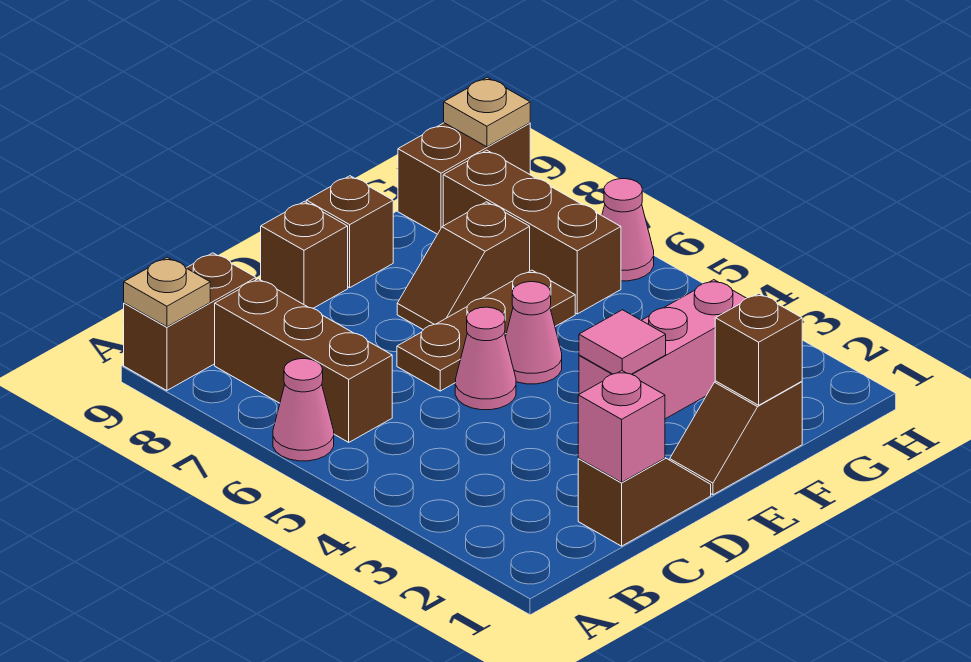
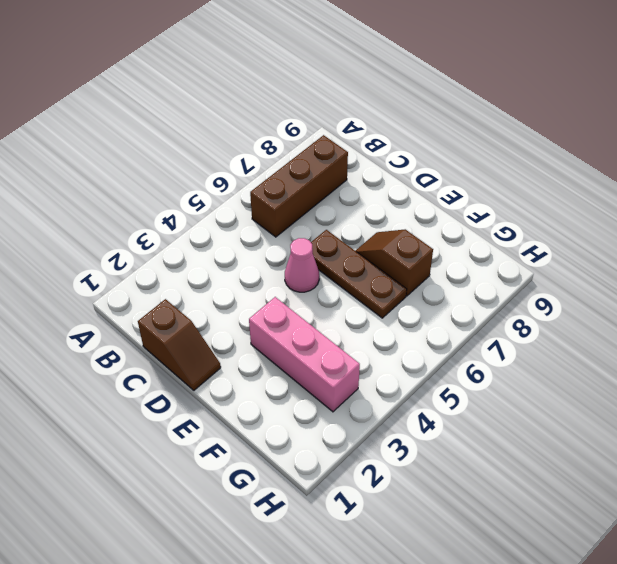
none -> pink 1x1 cone [273,359,334,461]
none -> brown 1x2 brick [124,253,256,391]
none -> brown 1x1 brick [261,201,348,308]

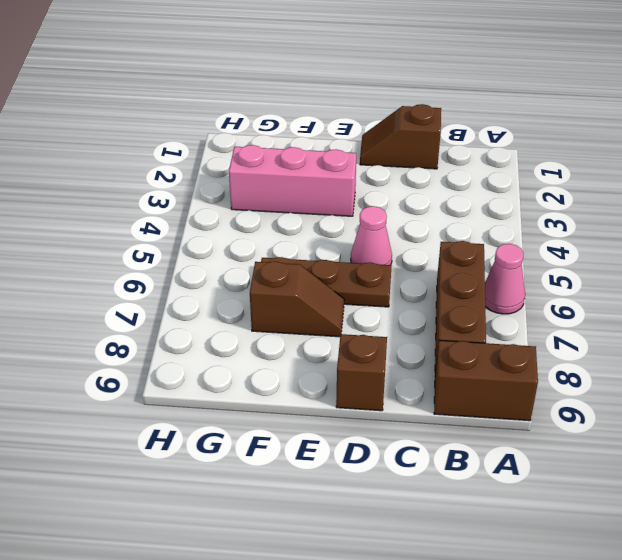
none -> brown 1x2 slope [670,381,802,495]
none -> pink 1x1 cone [505,282,562,384]
none -> brown 1x1 brick [306,176,393,288]

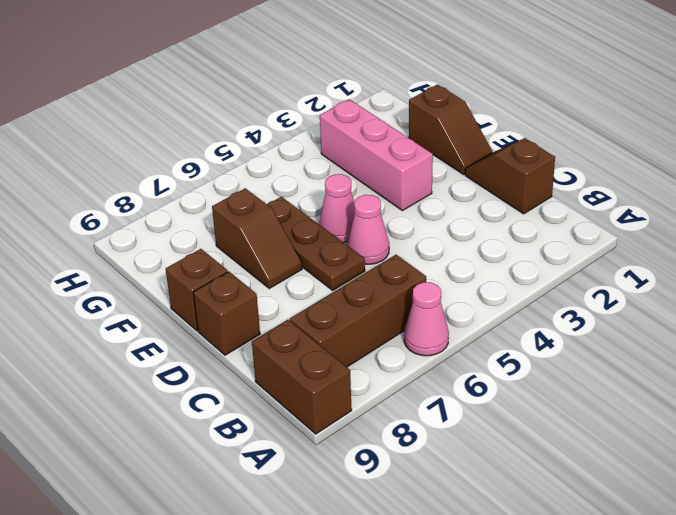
none -> brown 1x3 brick [443,150,621,314]
none -> brown 1x2 brick [398,123,530,234]
none -> pink 1x1 cone [602,179,654,281]

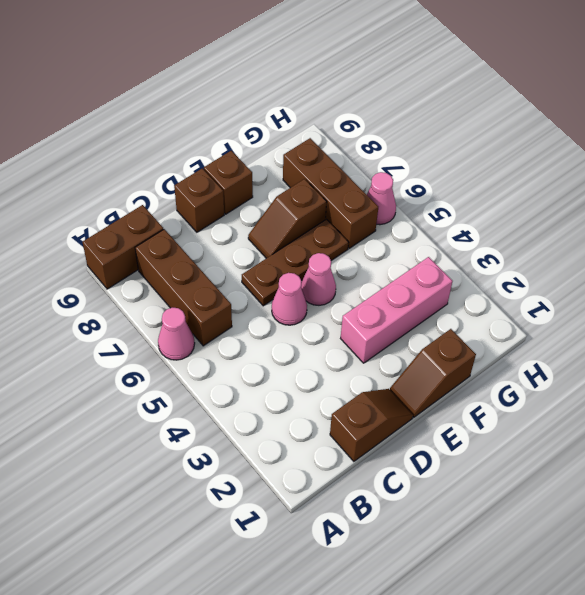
none -> brown 1x2 brick [398,123,530,234]
none -> tan 1x1 plate [124,257,210,327]
none -> pink 1x1 brick [578,371,665,482]

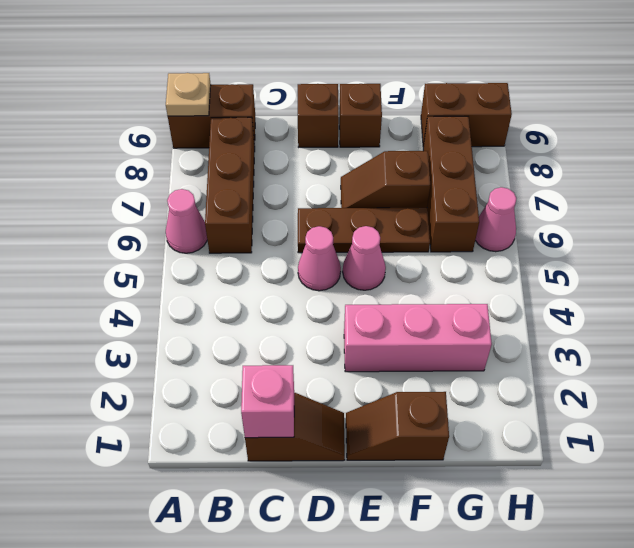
none -> pink 1x1 tile [579,310,666,374]
none -> brown 1x1 brick [715,294,802,405]
none -> tan 1x1 plate [444,77,530,147]

